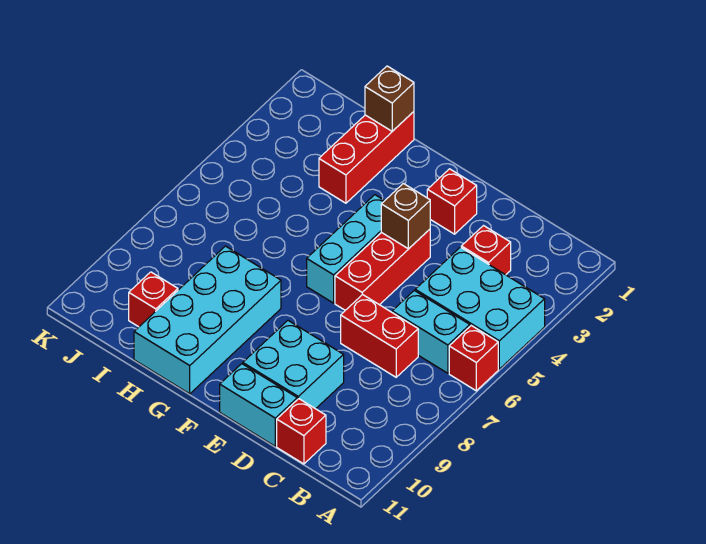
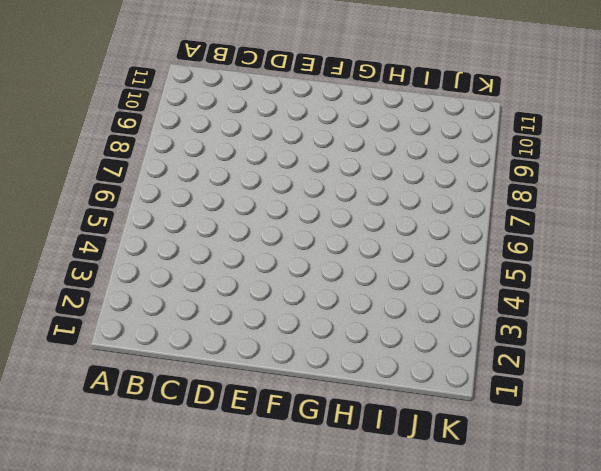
none -> cyan 2x3 brick [415,247,545,369]
none -> red 1x1 brick [449,326,498,391]
none -> cyan 1x2 brick [392,291,470,373]

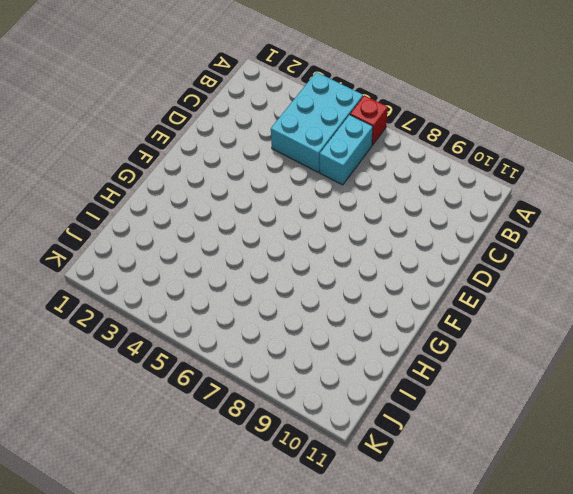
none -> red 1x1 brick [461,226,511,275]
none -> red 1x2 brick [341,294,418,377]
none -> red 1x1 brick [277,399,326,464]

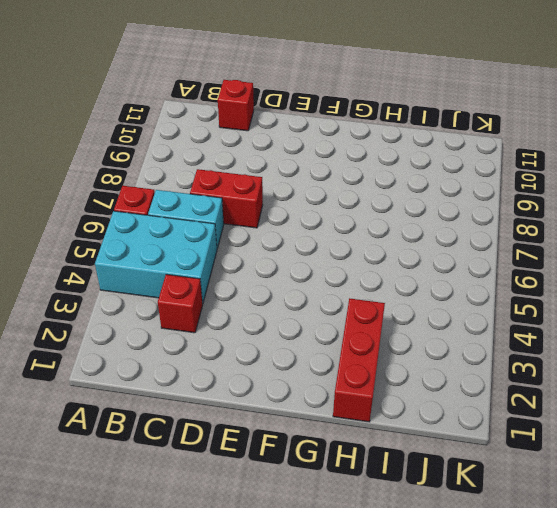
none -> cyan 2x2 brick [243,321,344,409]
none -> cyan 1x2 brick [220,364,297,446]
none -> red 1x1 brick [427,169,477,234]

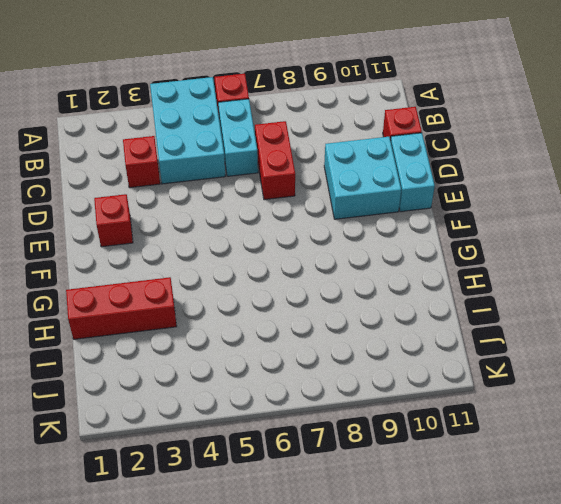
none -> red 1x3 brick [335,229,430,310]
none -> cyan 1x3 brick [307,195,385,303]
none -> cyan 2x4 brick [134,246,281,394]

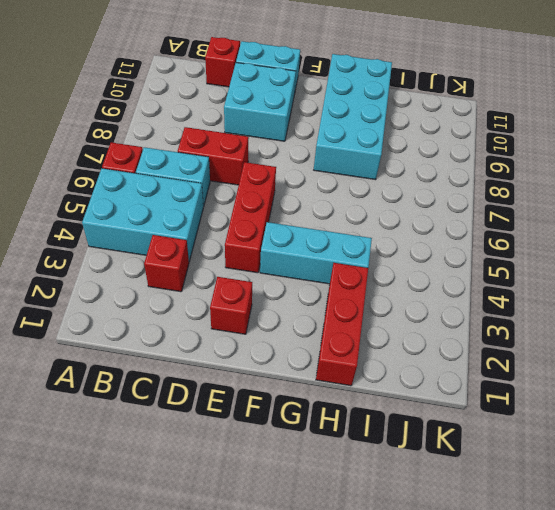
cyan 1x3 brick [260,222,372,284] -> cyan 1x3 brick turned to [307,195,385,303]
none -> red 1x1 brick [129,272,178,327]
none -> brown 1x1 brick [381,183,430,249]
none -> brown 1x1 brick [365,66,414,131]

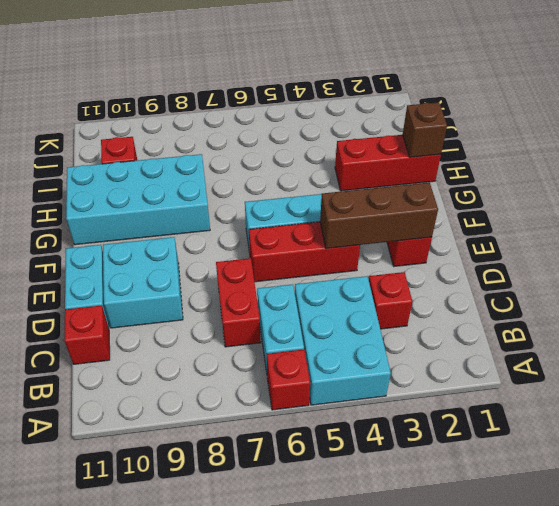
brown 1x3 brick [320,183,438,248] -> brown 1x1 brick [381,183,430,249]

